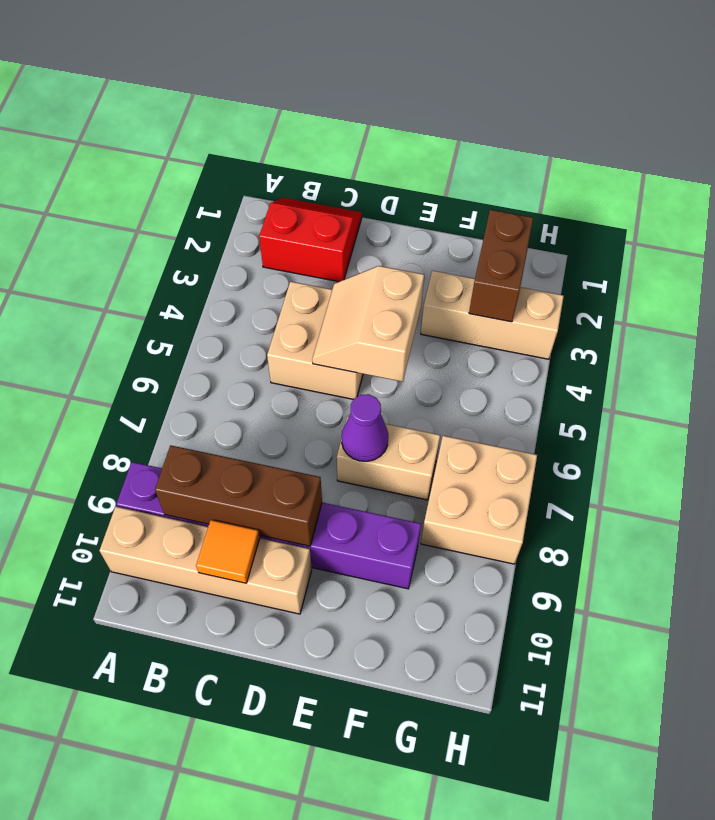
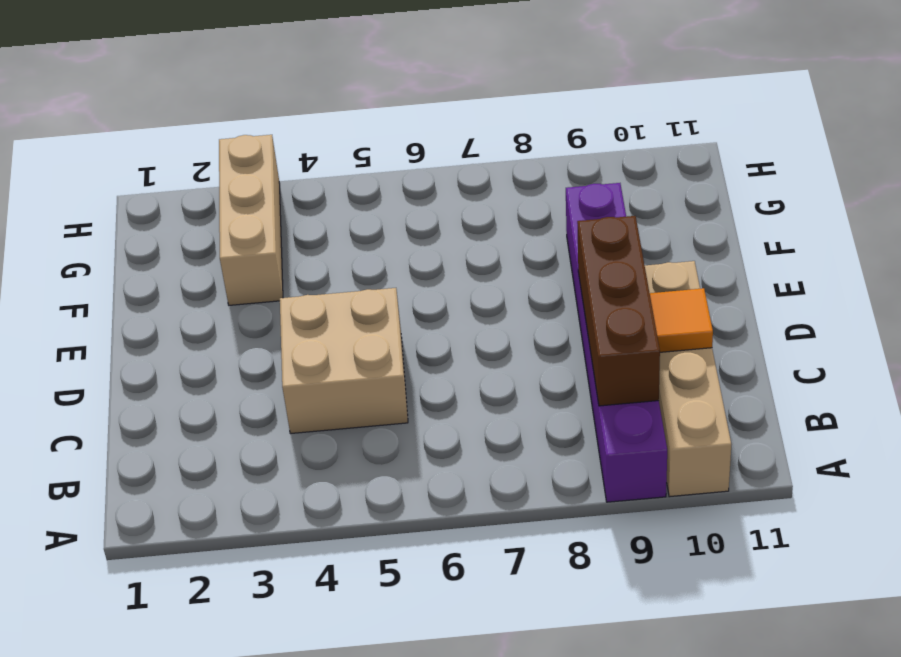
none -> red 2x2 slope [259,198,362,282]
none -> tan 1x2 brick [337,416,440,500]
none -> tan 2x2 brick [421,436,537,564]

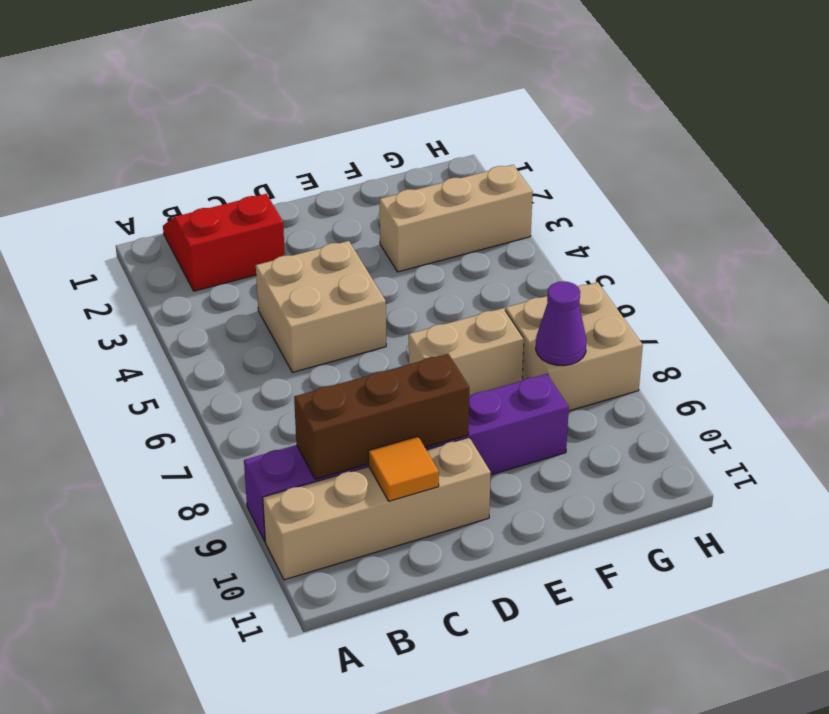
purple 1x1 cone [536,281,587,366] -> purple 1x1 cone moved to [342,394,388,461]
none -> tan 2x2 slope [312,266,424,382]
none -> brown 1x2 brick [469,210,533,322]

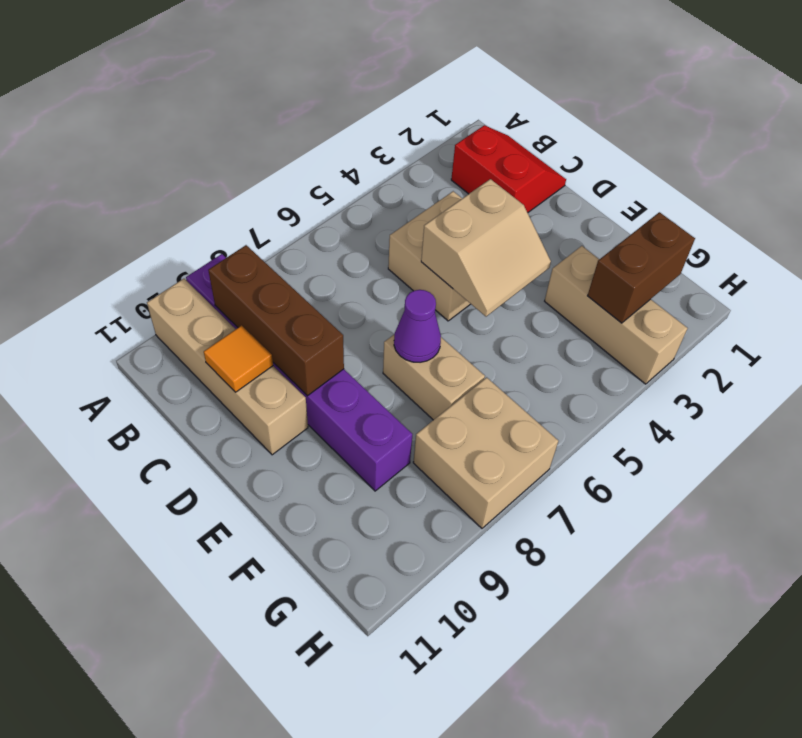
tan 2x2 slope [421,179,551,317] -> tan 2x2 slope turned to [312,266,424,382]

